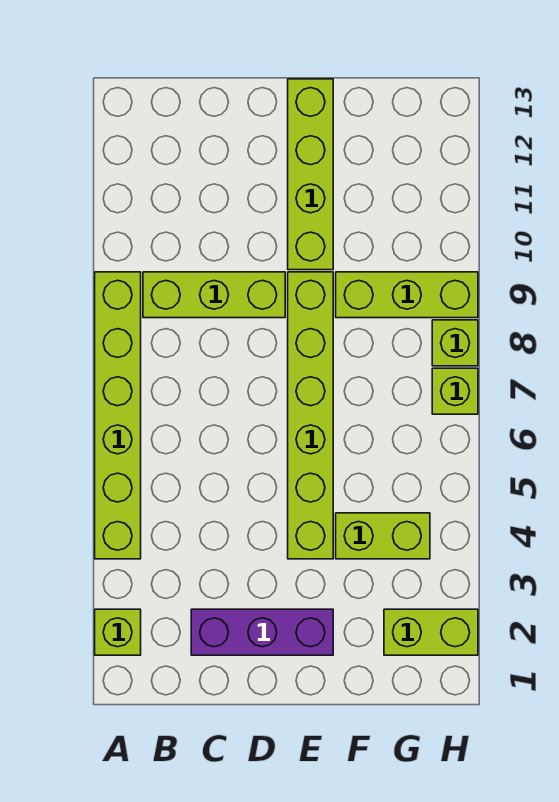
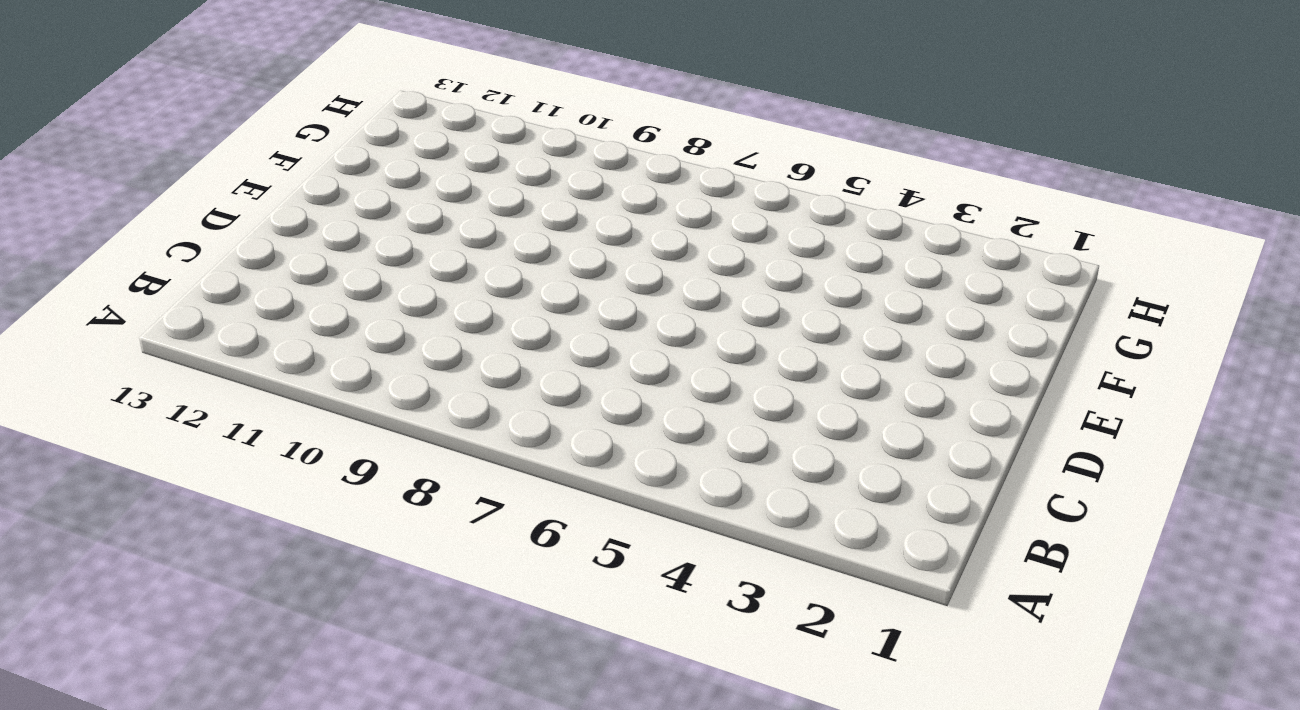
none -> lime 1x1 brick [95,609,141,655]
none -> lime 1x6 brick [95,272,141,559]

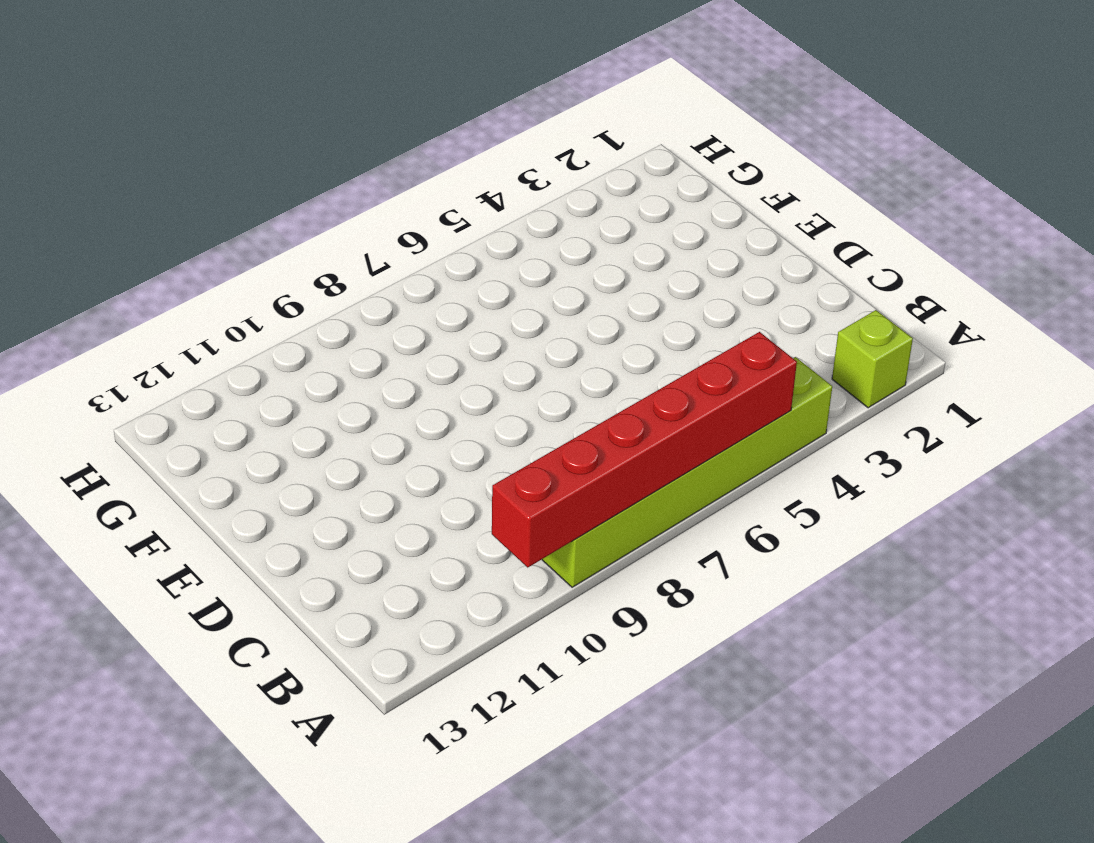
red 1x6 brick [492,332,797,567] -> none
none -> lime 1x3 brick [143,272,285,318]
none -> purple 1x3 brick [191,609,333,655]

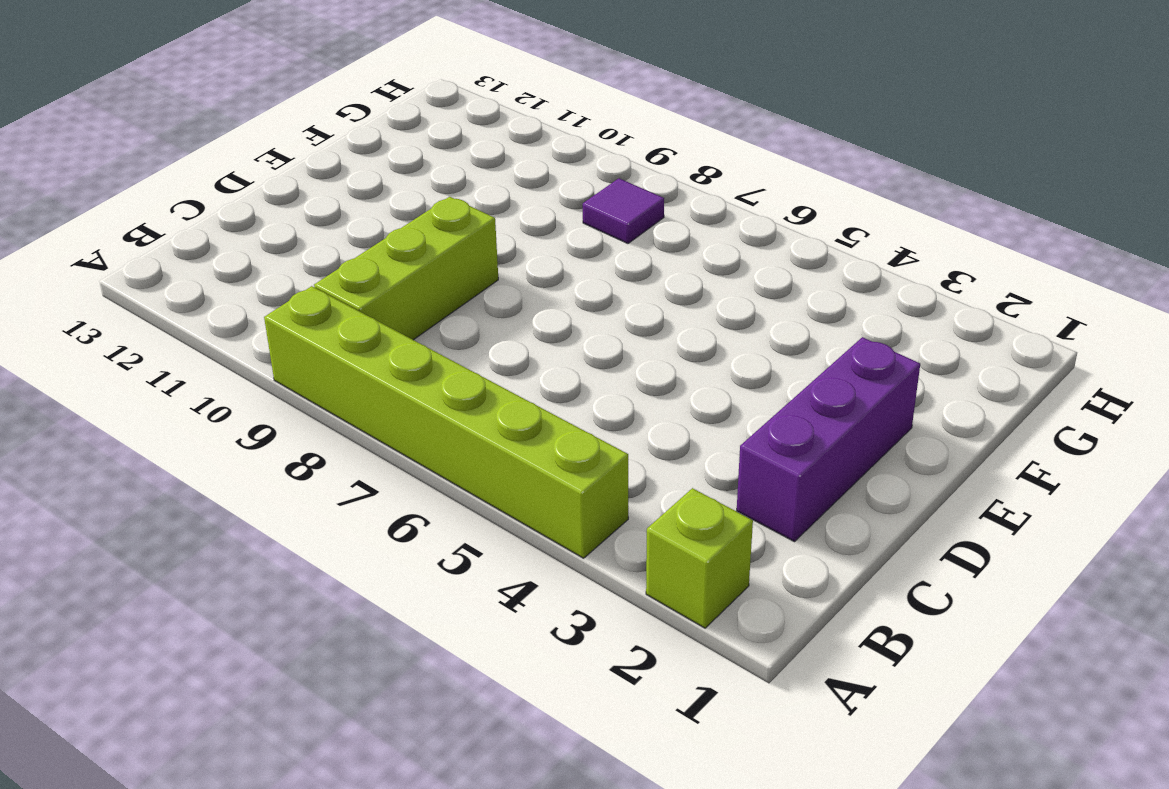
purple 1x1 tile [583,178,664,243] -> none
none -> lime 1x6 brick [288,272,333,559]
none -> lime 1x4 brick [288,79,333,270]

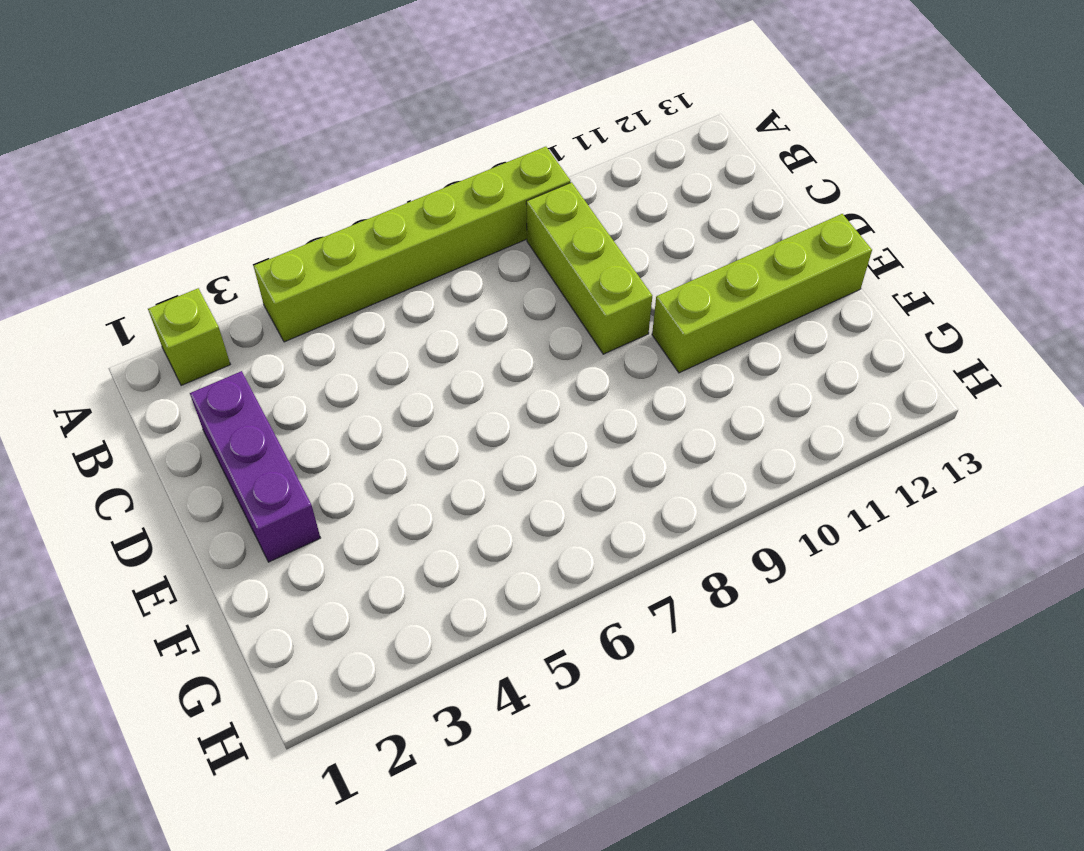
none -> lime 1x6 brick [288,272,333,559]
none -> lime 1x2 brick [336,513,430,559]

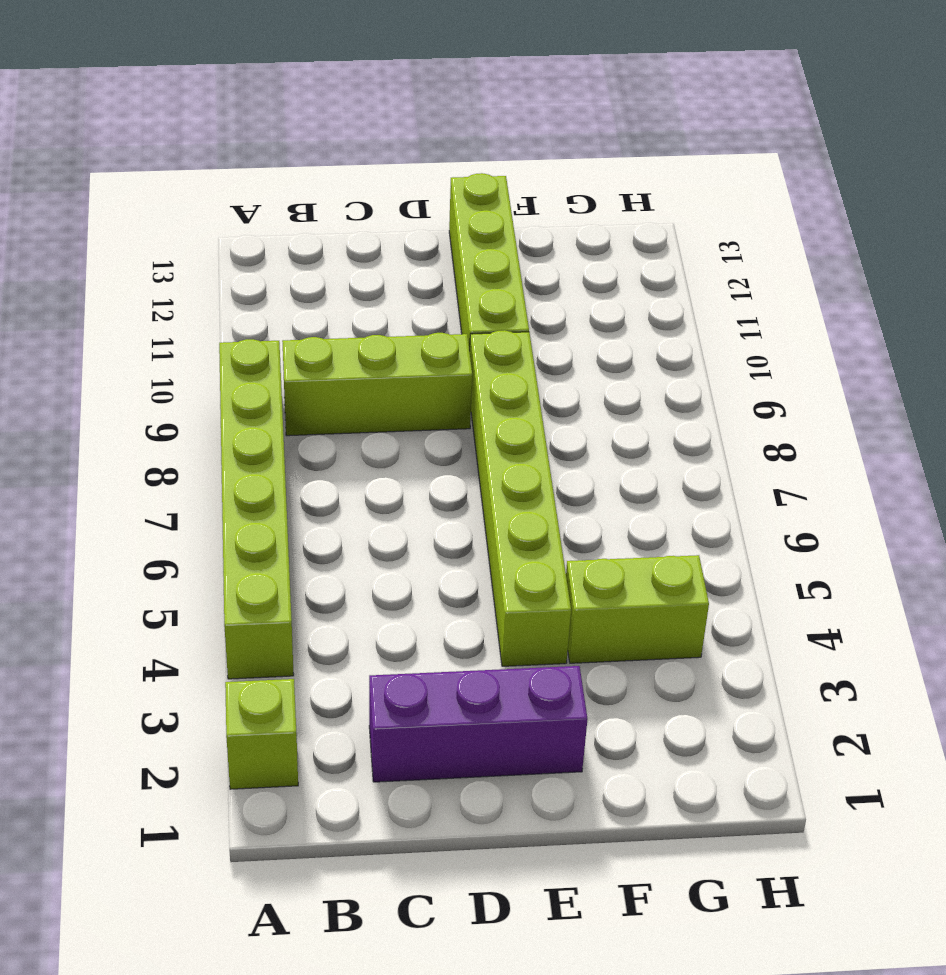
none -> lime 1x3 brick [336,272,478,318]
none -> lime 1x2 brick [384,609,478,655]

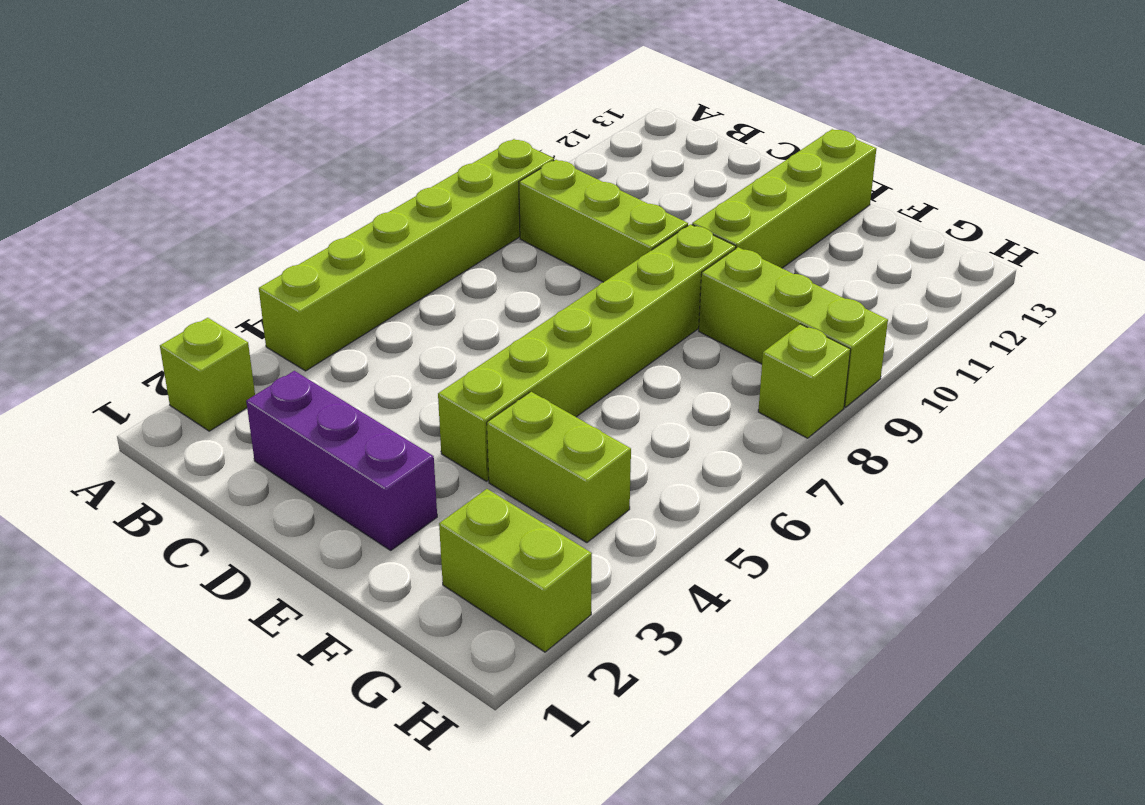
none -> lime 1x1 brick [432,368,478,414]

